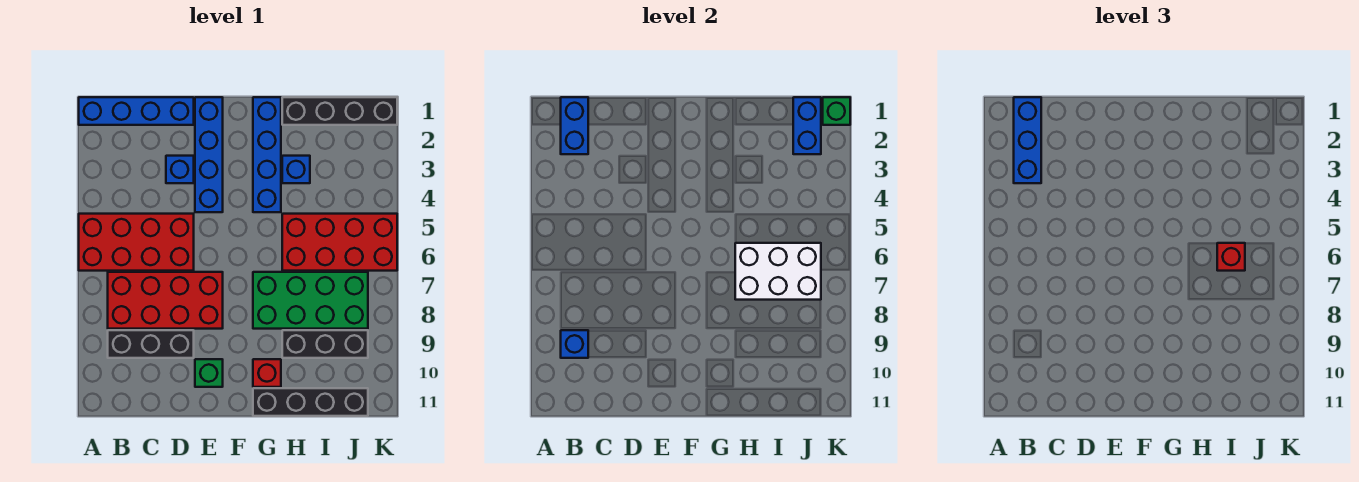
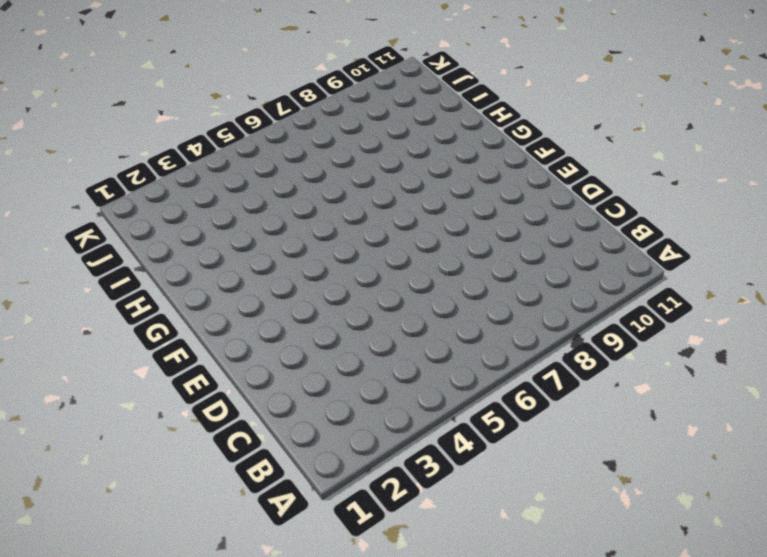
none -> blue 1x4 brick [79,97,194,125]
none -> red 2x4 brick [79,214,194,271]
none -> red 2x4 brick [108,272,223,329]

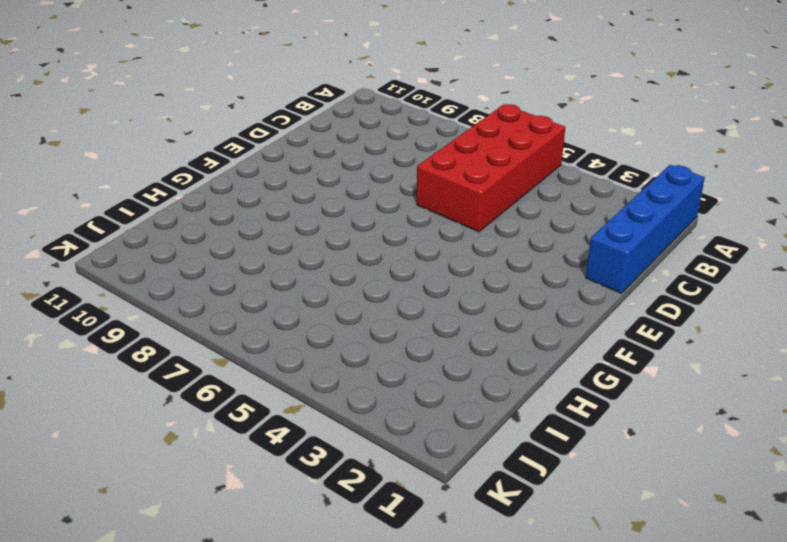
none -> red 2x4 brick [108,272,223,329]
none -> black 1x3 brick [108,330,194,358]
none -> blue 1x1 brick [166,156,194,183]

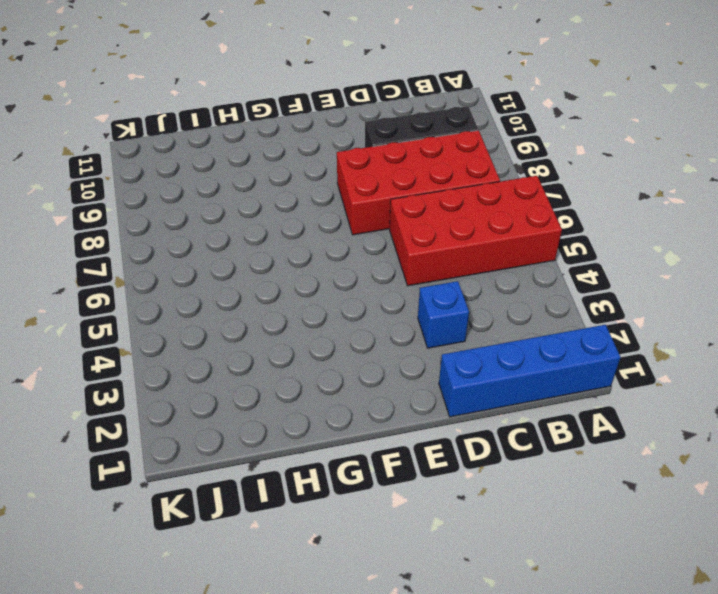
none -> blue 1x4 brick [195,97,223,212]
none -> green 1x1 brick [195,359,223,387]
none -> blue 1x4 brick [253,97,281,212]

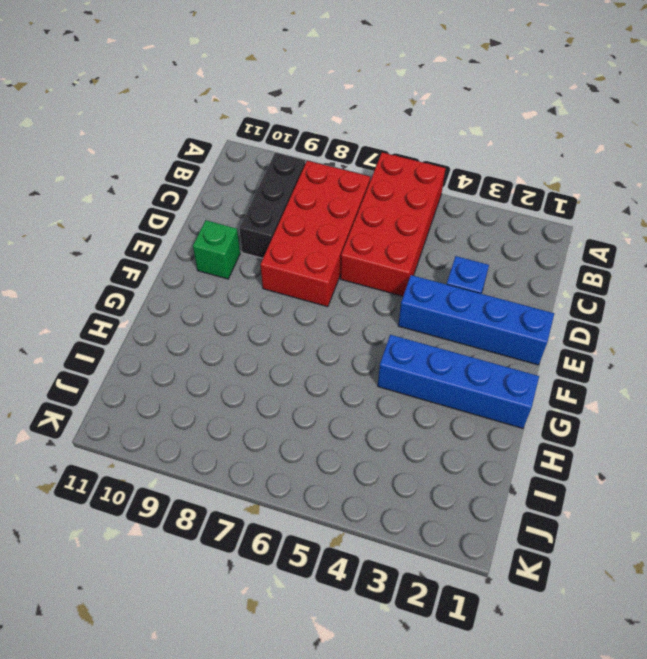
none -> blue 1x4 brick [79,97,194,125]
none -> green 2x4 brick [253,272,368,329]
none -> red 1x1 brick [253,359,281,387]

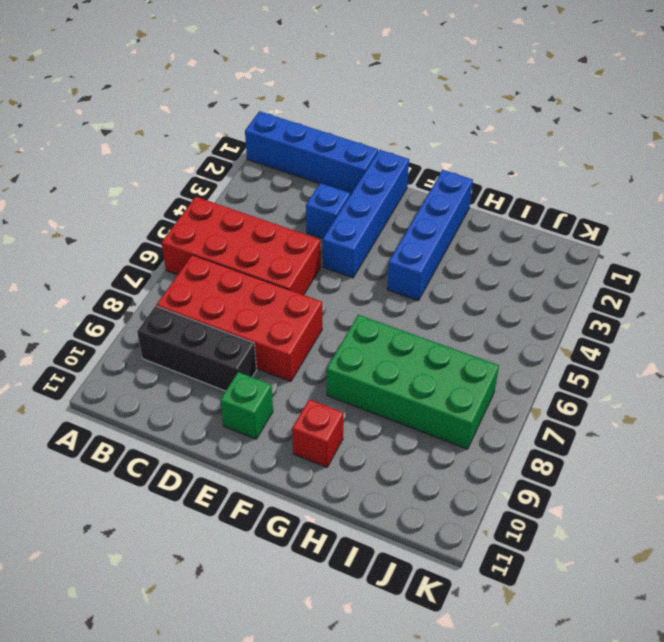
none -> black 1x4 brick [253,388,368,416]
none -> black 1x4 brick [282,97,397,125]
none -> blue 1x1 brick [282,156,310,183]

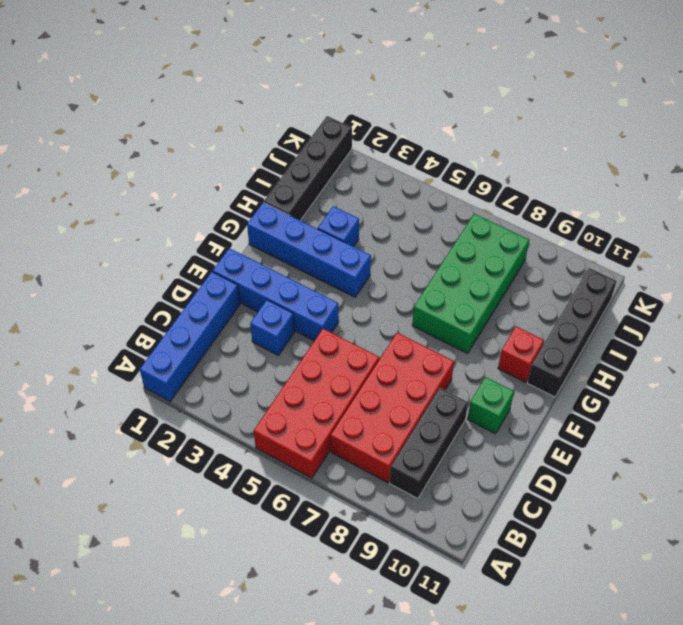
none -> red 2x4 brick [282,214,397,271]
none -> black 1x3 brick [282,330,368,358]
none -> blue 1x2 brick [561,97,588,154]

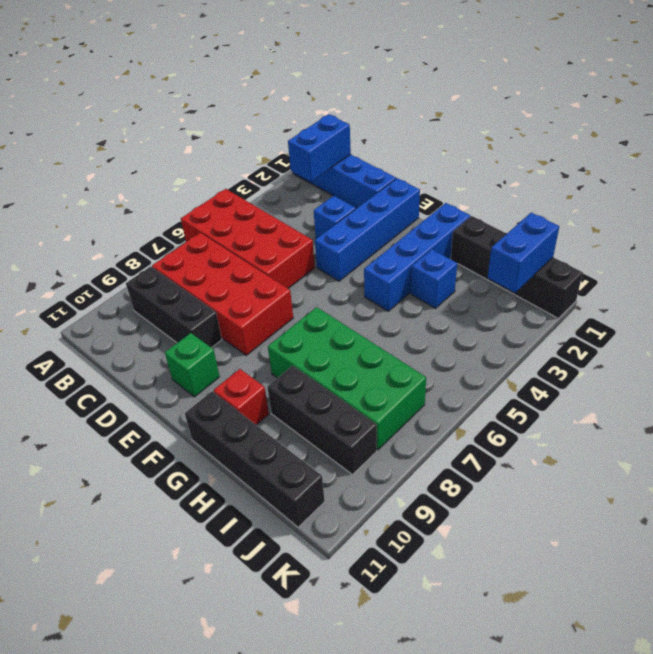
none -> red 2x4 brick [282,214,397,271]
none -> blue 1x1 brick [561,330,588,358]
none -> white 2x3 brick [735,243,821,300]

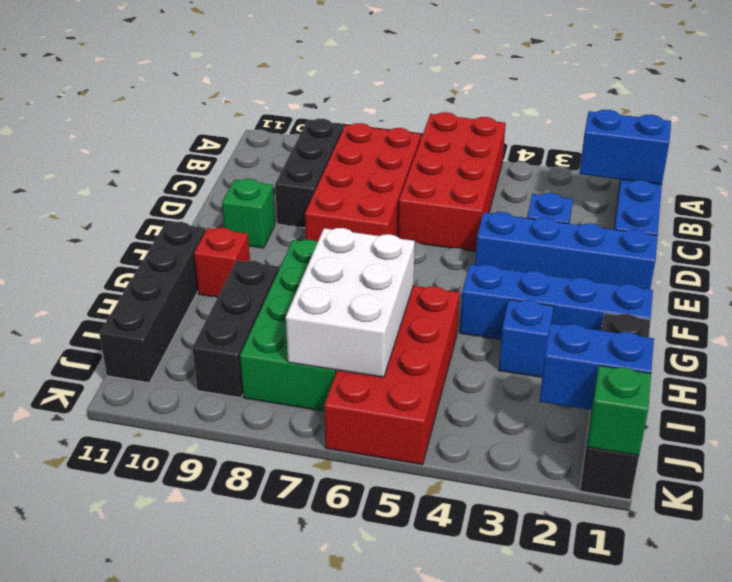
none -> blue 1x1 brick [561,330,588,358]
none -> blue 1x3 brick [1014,97,1041,183]
none -> red 1x1 brick [1217,243,1245,271]

